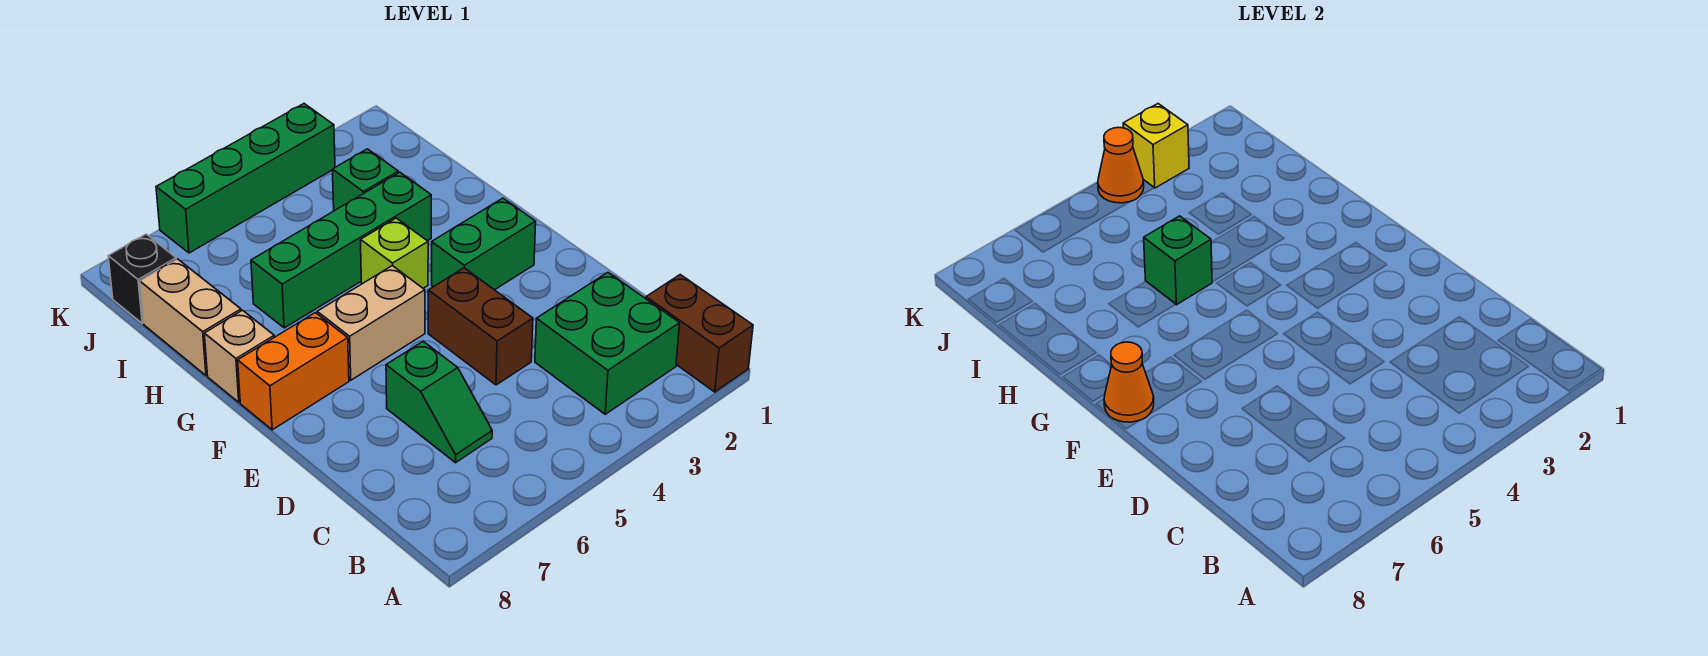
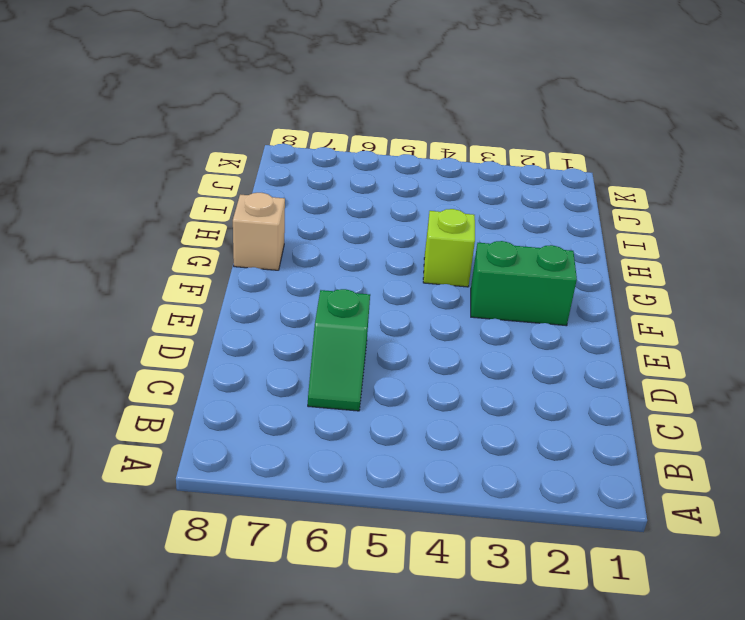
none -> brown 1x2 brick [646,275,753,392]
none -> green 2x2 brick [535,273,680,414]
none -> brown 1x2 brick [428,268,533,385]

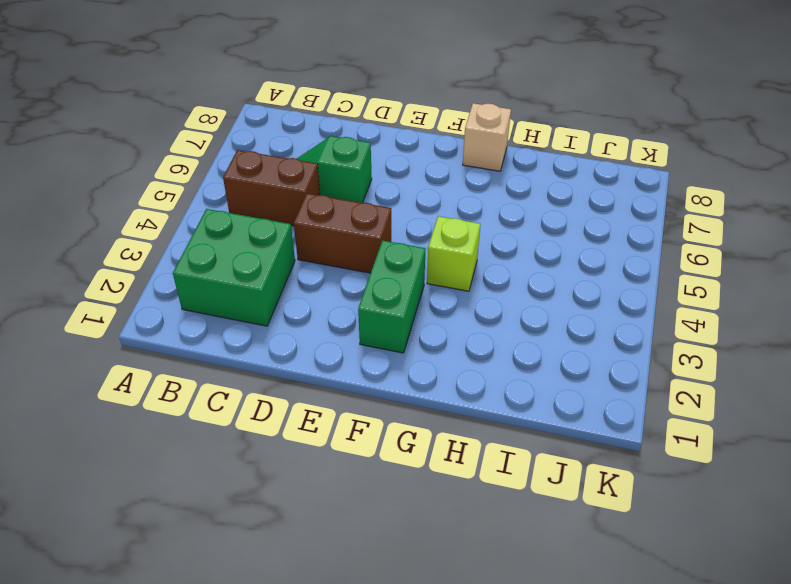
brown 1x2 brick [223,150,320,226] -> brown 1x2 brick moved to [646,275,753,392]
none -> tan 1x2 brick [317,266,425,380]
none -> orange 1x2 brick [238,313,349,430]
none -> green 1x4 brick [251,172,431,328]

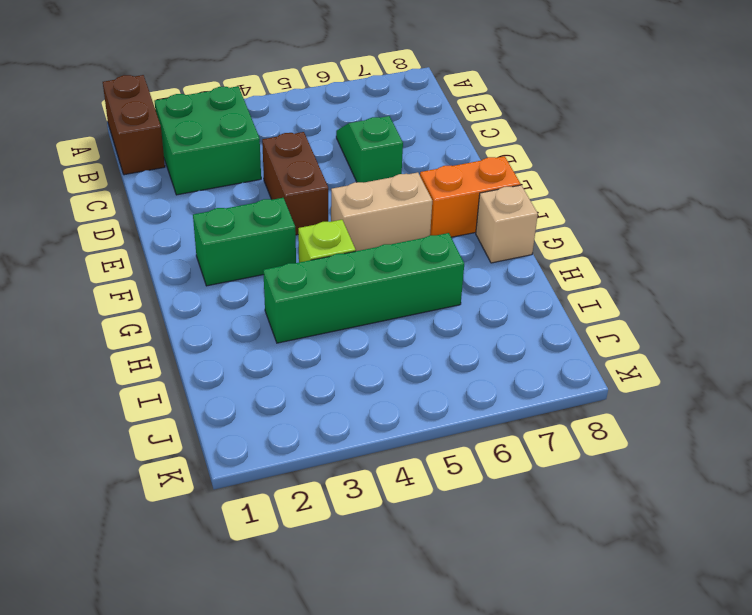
none -> tan 1x2 brick [140,259,241,376]
none -> green 1x1 brick [332,149,398,211]
none -> black 1x1 brick [108,234,176,323]

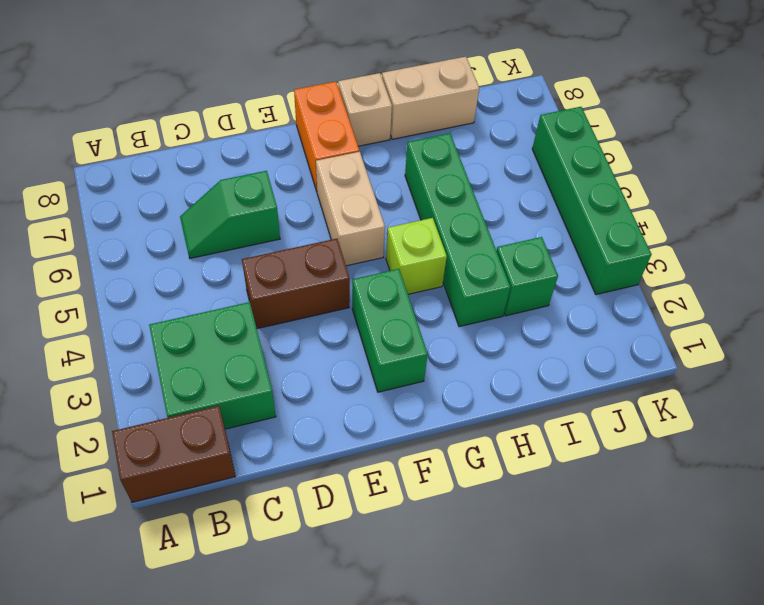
none -> black 1x1 brick [108,234,176,323]
none -> orange 1x1 cone [1104,342,1154,422]
none -> green 1x1 brick [1144,216,1212,305]

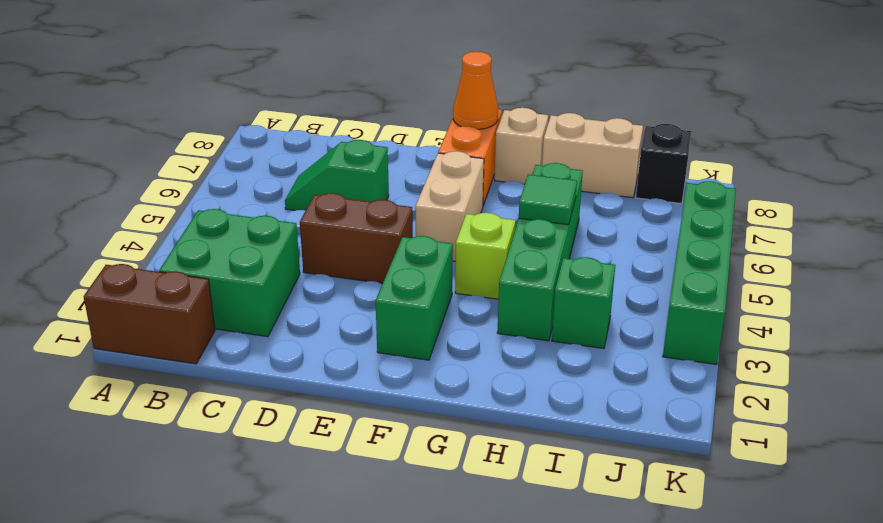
green 1x1 tile [519,174,577,225] -> green 1x1 brick [1144,216,1212,305]
none -> yellow 1x1 brick [1123,104,1189,188]
none -> orange 1x1 cone [1098,127,1144,203]

